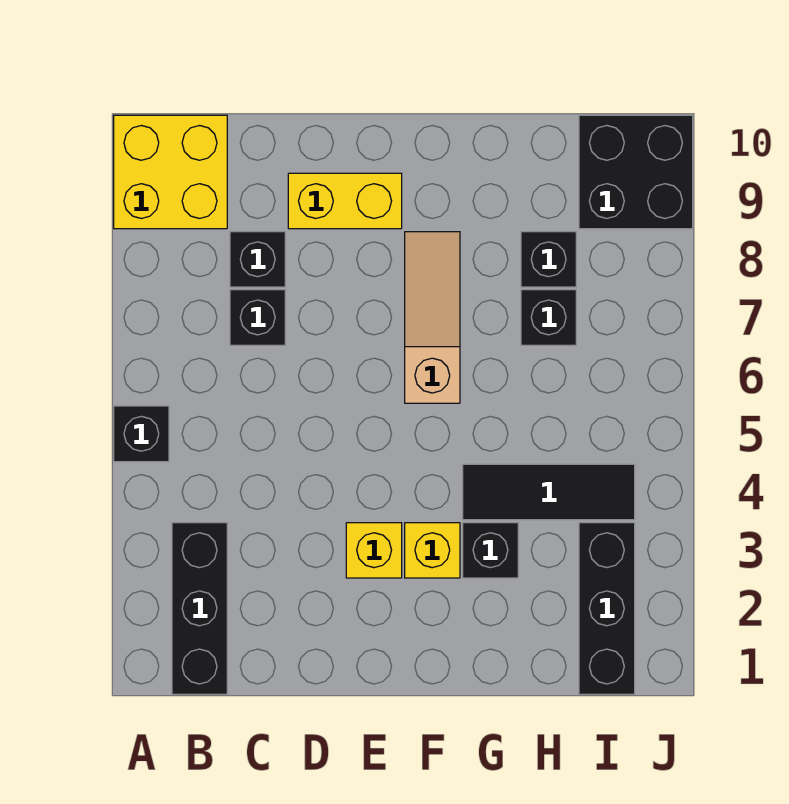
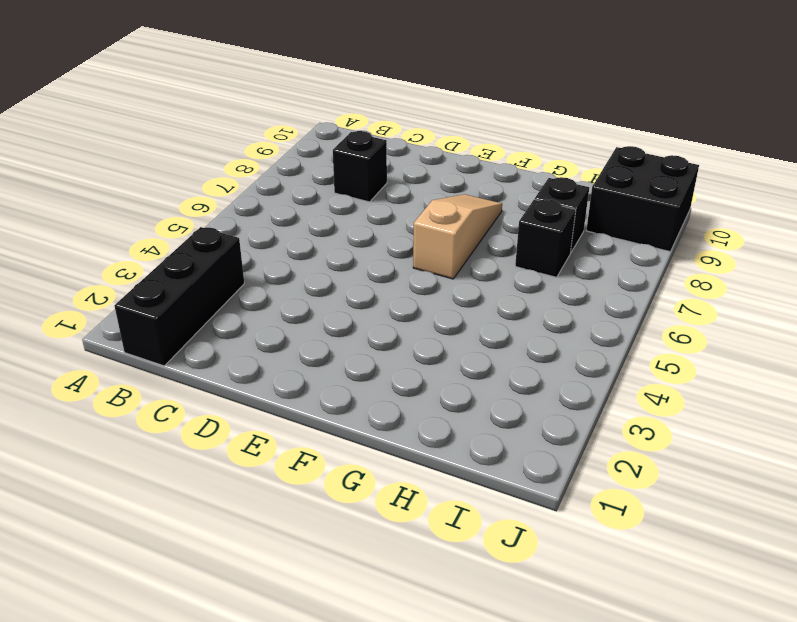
none -> black 1x1 brick [114,406,169,462]
none -> yellow 2x2 brick [114,115,227,229]
none -> black 1x1 brick [230,290,285,345]

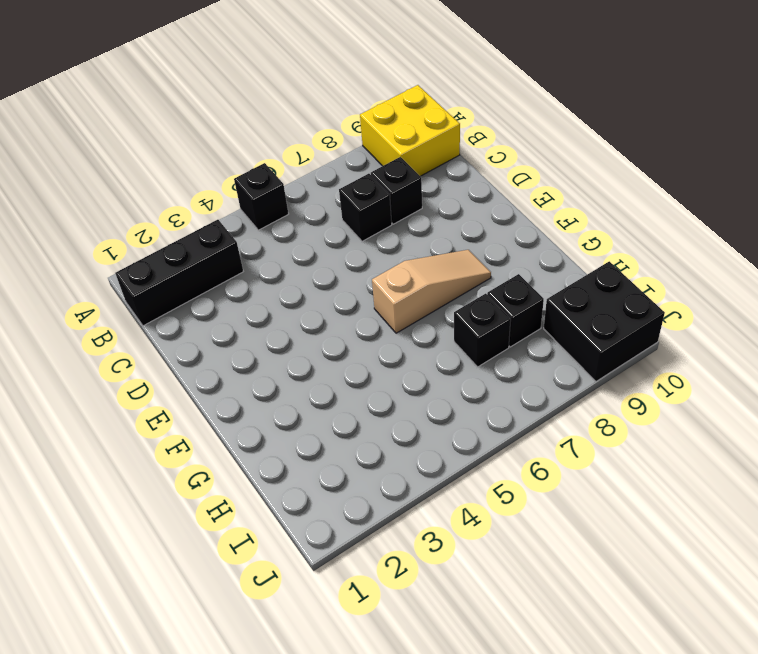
none -> yellow 1x2 brick [288,173,402,229]
none -> yellow 1x1 brick [346,523,402,578]
none -> yellow 1x1 brick [405,523,460,578]

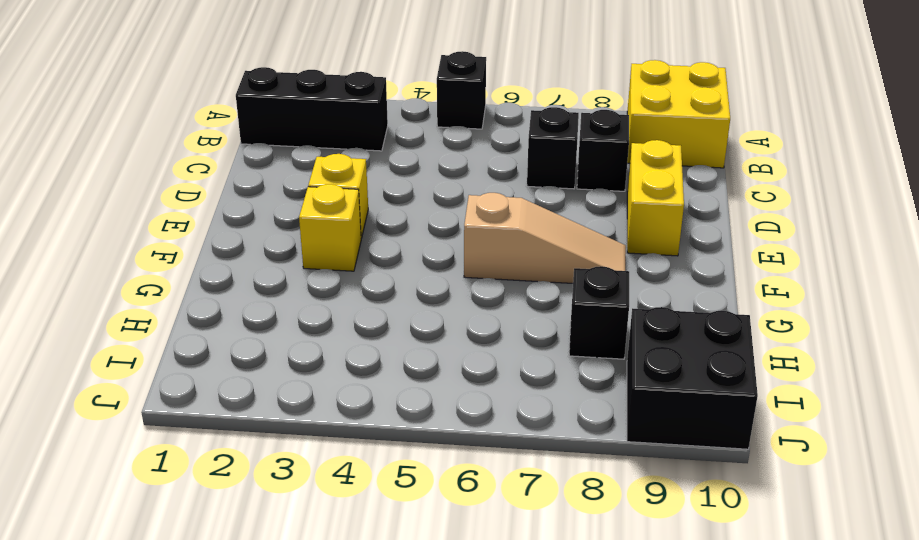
none -> black 1x1 brick [463,523,518,578]
none -> black 1x3 tile [463,464,635,520]
none -> black 1x1 brick [521,290,576,345]

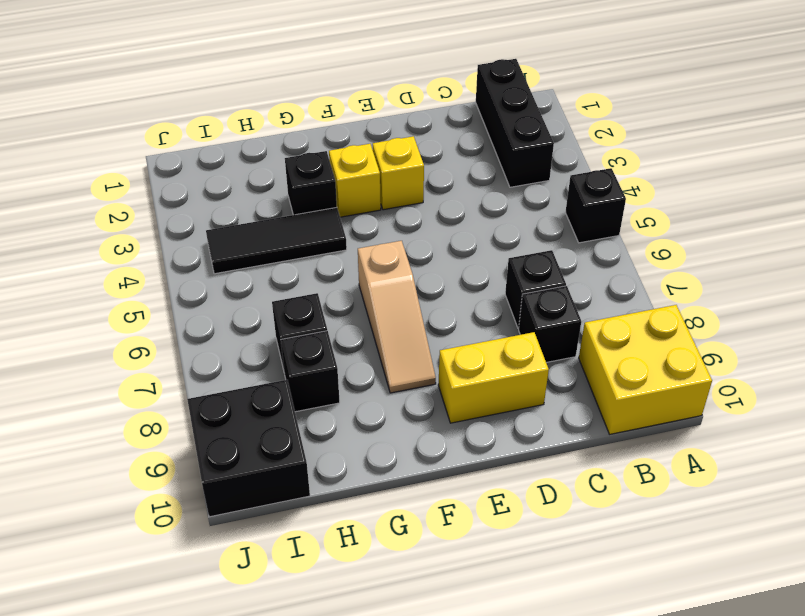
none -> black 1x3 brick [579,523,635,694]

